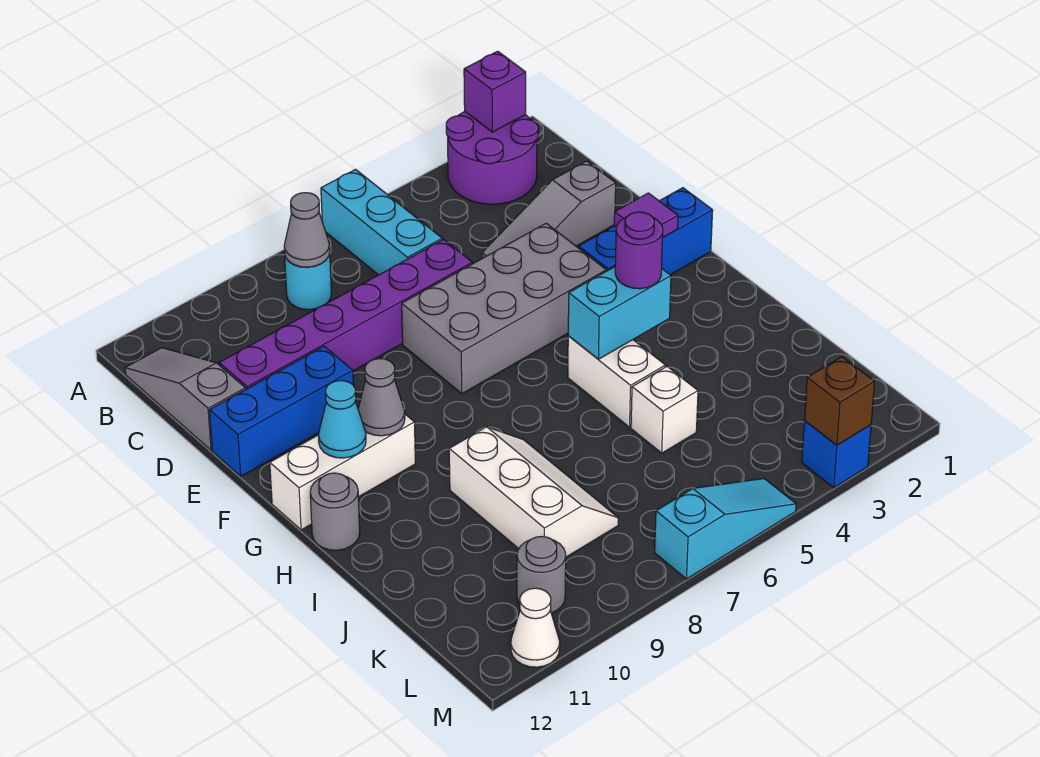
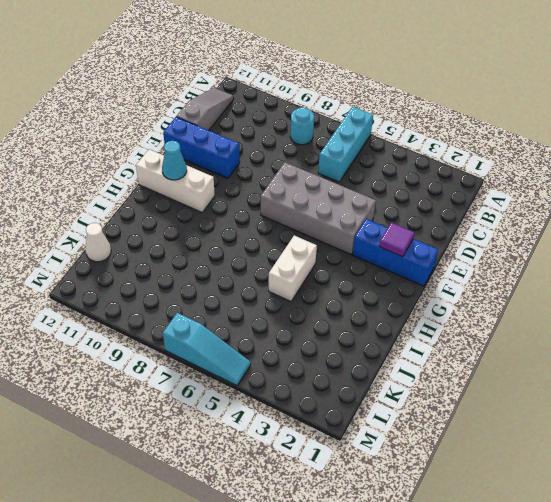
white 1x1 cone [85,223,111,262] -> white 1x1 cone moved to [511,588,560,667]
none -> purple 2x2 round brick [446,112,538,204]
none -> grey 1x3 slope [482,161,616,259]
none -> purple 1x6 brick [219,239,472,389]

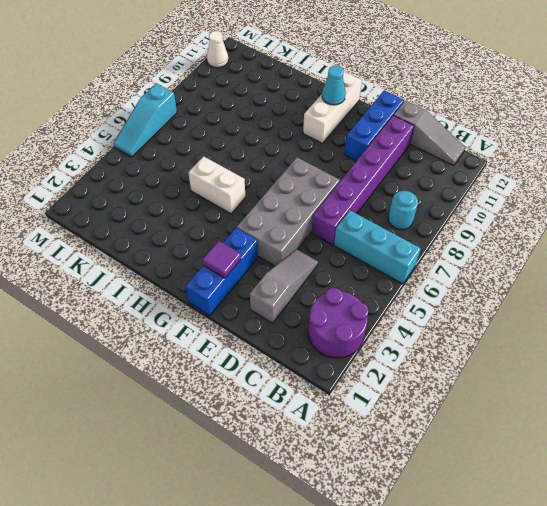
none -> grey 1x1 round brick [310,473,360,550]
none -> white 2x3 slope [449,427,618,557]
none -> white 1x1 brick [631,367,698,453]

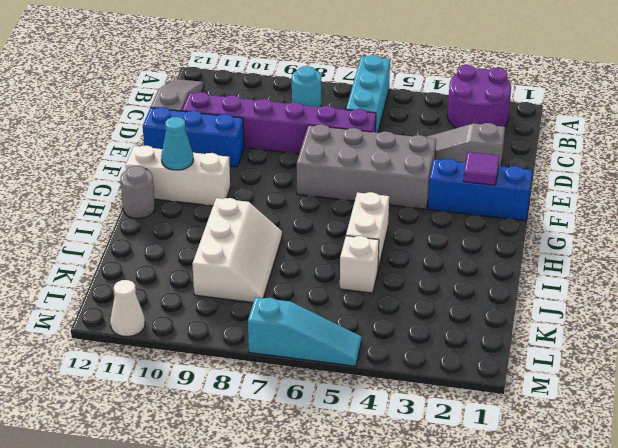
none -> grey 1x1 round brick [517,536,566,613]
none -> blue 1x1 brick [802,421,871,488]
none -> purple 1x1 brick [464,51,526,132]

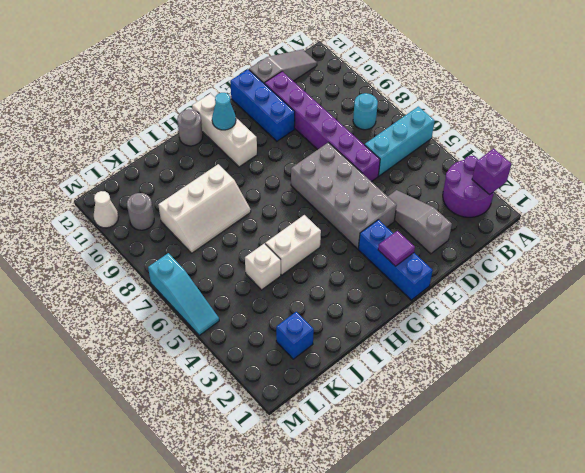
blue 1x1 brick [276,312,314,359] -> blue 1x1 brick moved to [802,421,871,488]
none -> grey 1x1 cone [284,193,330,267]
none -> grey 1x1 cone [358,359,405,436]
none -> cyan 1x2 brick [568,267,671,359]

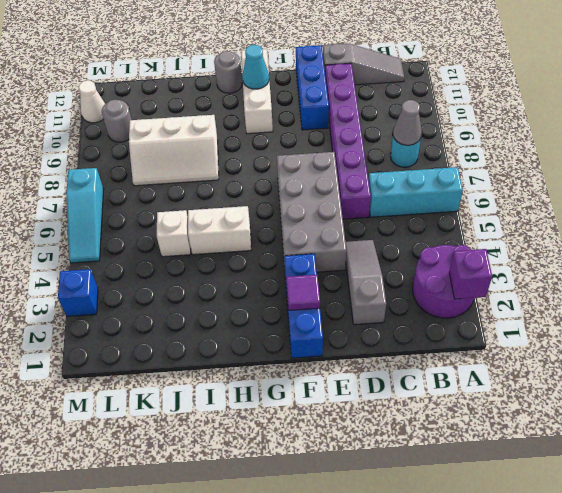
none -> grey 1x1 cone [358,359,405,436]
none -> cyan 1x2 brick [568,267,671,359]
none -> brown 1x1 brick [805,357,875,445]

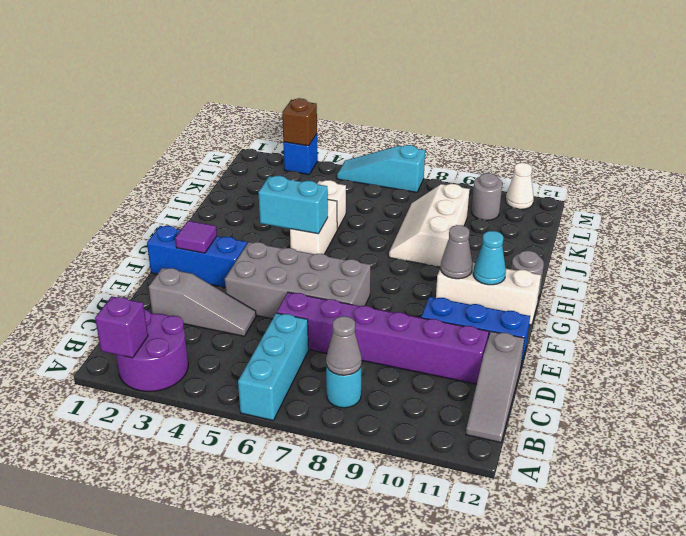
none -> purple 1x1 round brick [615,212,663,289]

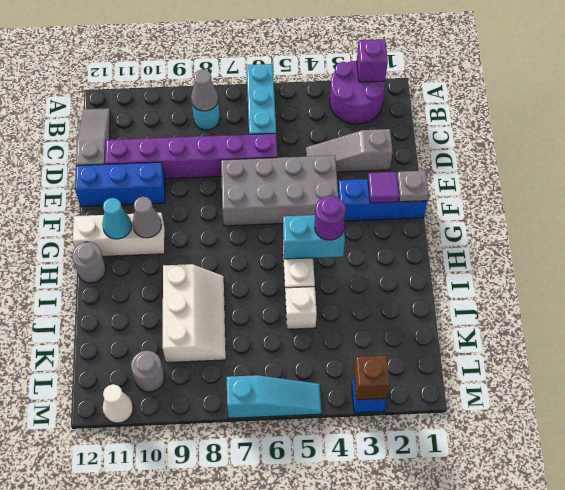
grey 1x1 plate [397,171,429,202] -> none

